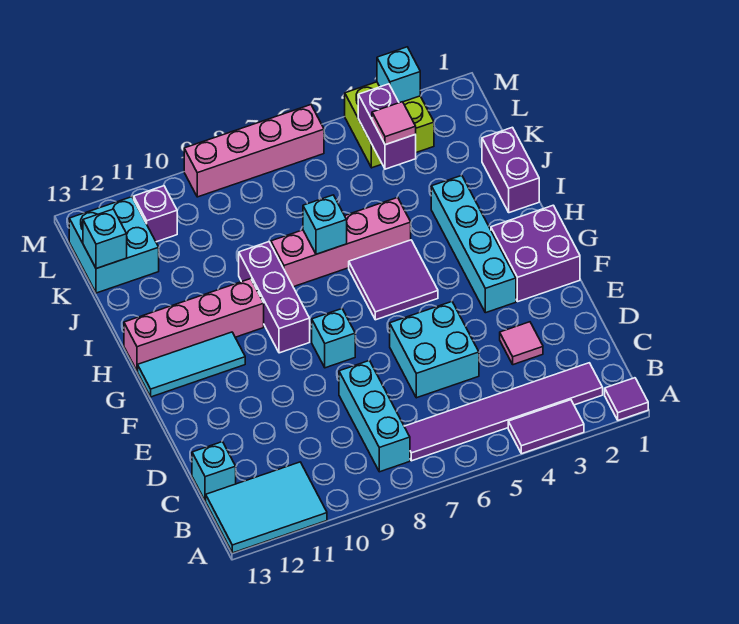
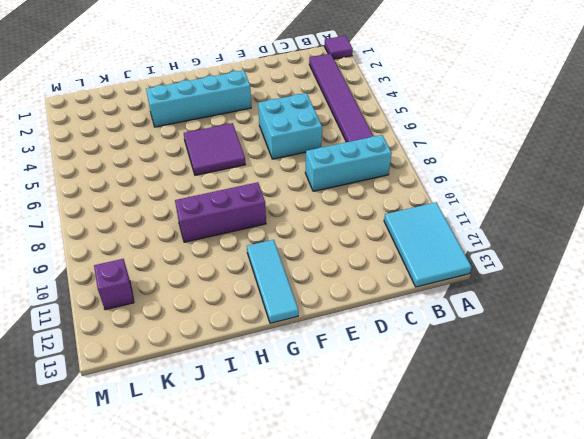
none -> purple 1x2 tile [508,400,584,454]
none -> cyan 1x1 brick [192,442,236,501]
none -> pink 1x1 tile [500,322,543,365]

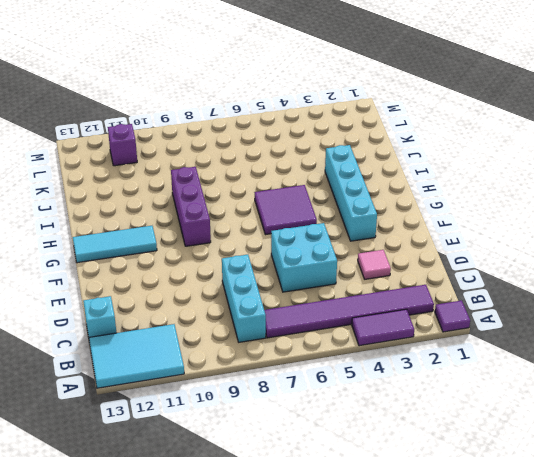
none -> purple 2x2 brick [491,205,580,302]
none -> cyan 1x1 brick [312,309,355,368]
none -> pink 1x4 brick [124,279,264,371]

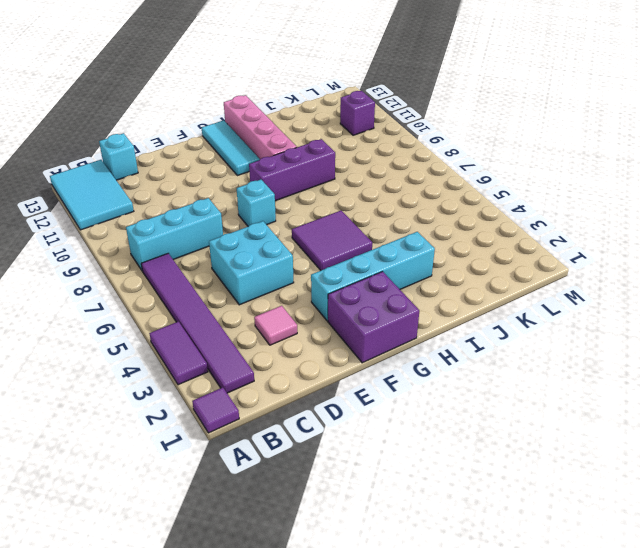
none -> purple 1x2 brick [482,127,539,213]
none -> pink 1x4 brick [271,197,411,287]
none -> cyan 2x2 brick [69,197,159,293]

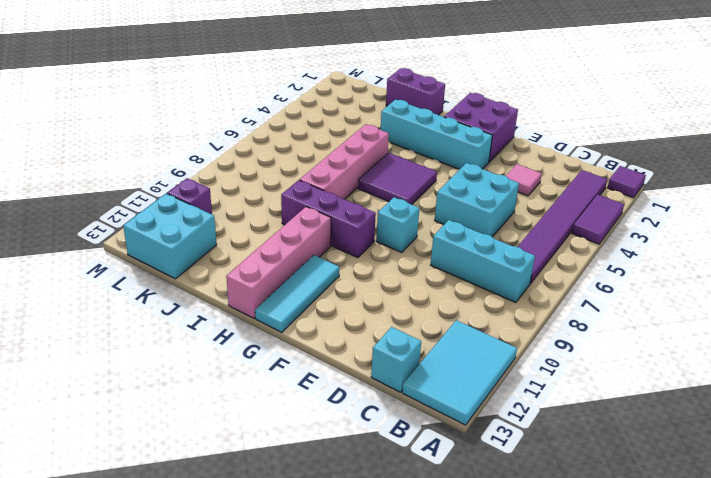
none -> lime 2x2 brick [345,82,434,168]
none -> pink 1x4 brick [184,105,324,197]
none -> cyan 1x1 brick [303,195,347,254]

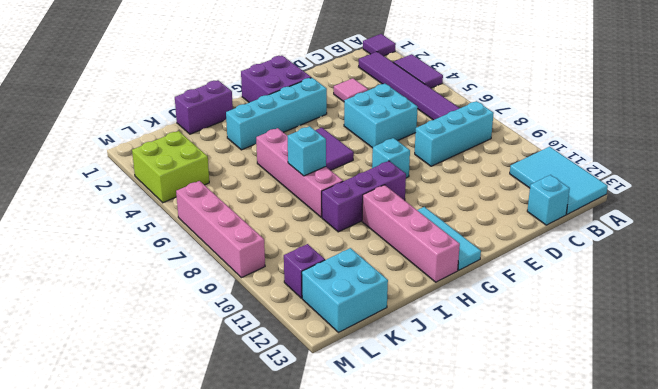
none -> purple 1x2 brick [358,84,416,169]
none -> cyan 1x1 brick [83,209,127,269]
none -> cyan 1x1 brick [377,47,420,103]

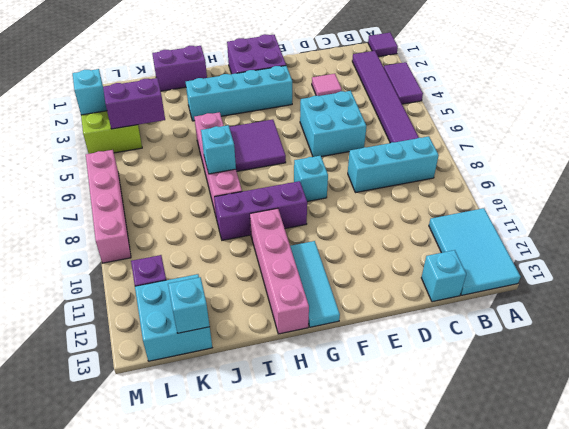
none -> pink 1x1 tile [372,102,416,145]

